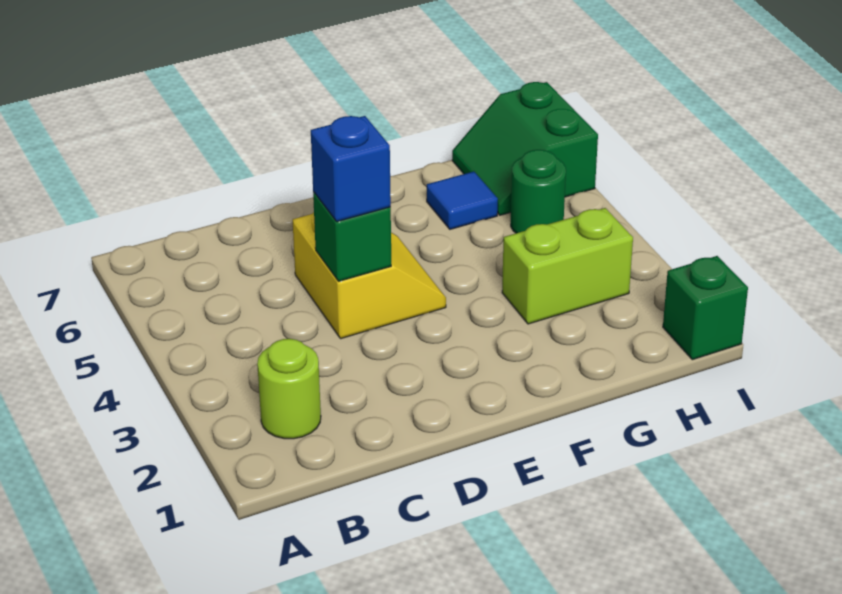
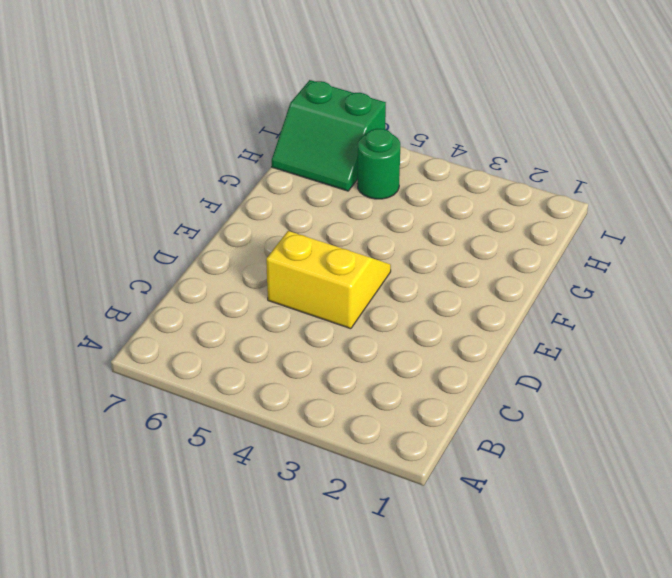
none -> lime 1x1 round brick [257,339,321,439]
none -> lime 1x2 brick [502,208,633,324]

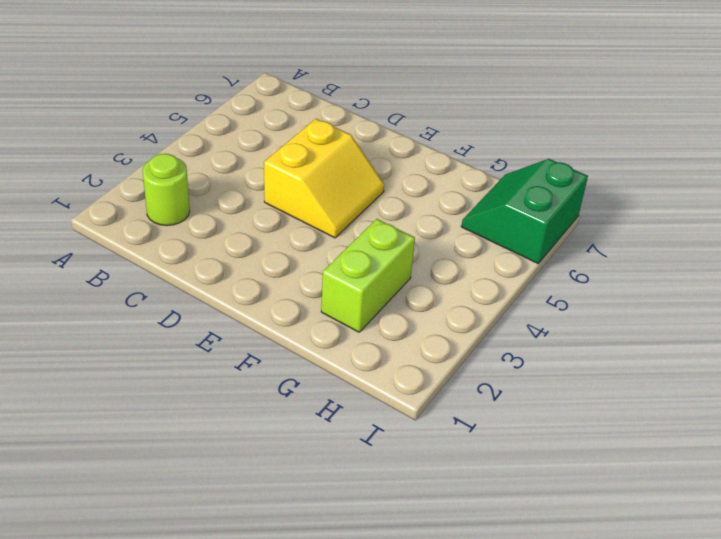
lime 1x2 brick [321,219,415,332] -> lime 1x2 brick turned to [502,208,633,324]
none -> blue 1x1 tile [427,171,498,229]
none -> green 1x1 round brick [511,150,566,233]

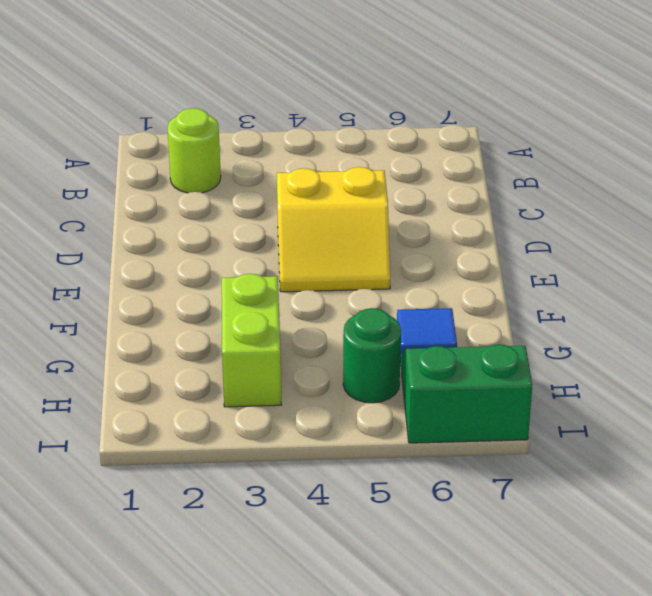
none -> green 1x1 brick [663,256,748,360]
none -> green 1x1 brick [313,192,391,281]

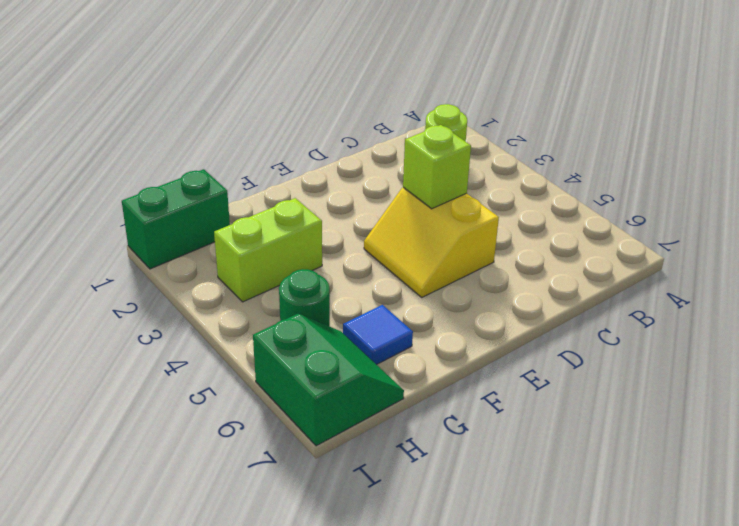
lime 1x1 brick [403,125,471,209] -> green 1x1 brick [313,192,391,281]
green 1x2 brick [122,169,230,269] -> green 1x1 brick [663,256,748,360]
none -> blue 1x1 brick [311,116,391,222]

